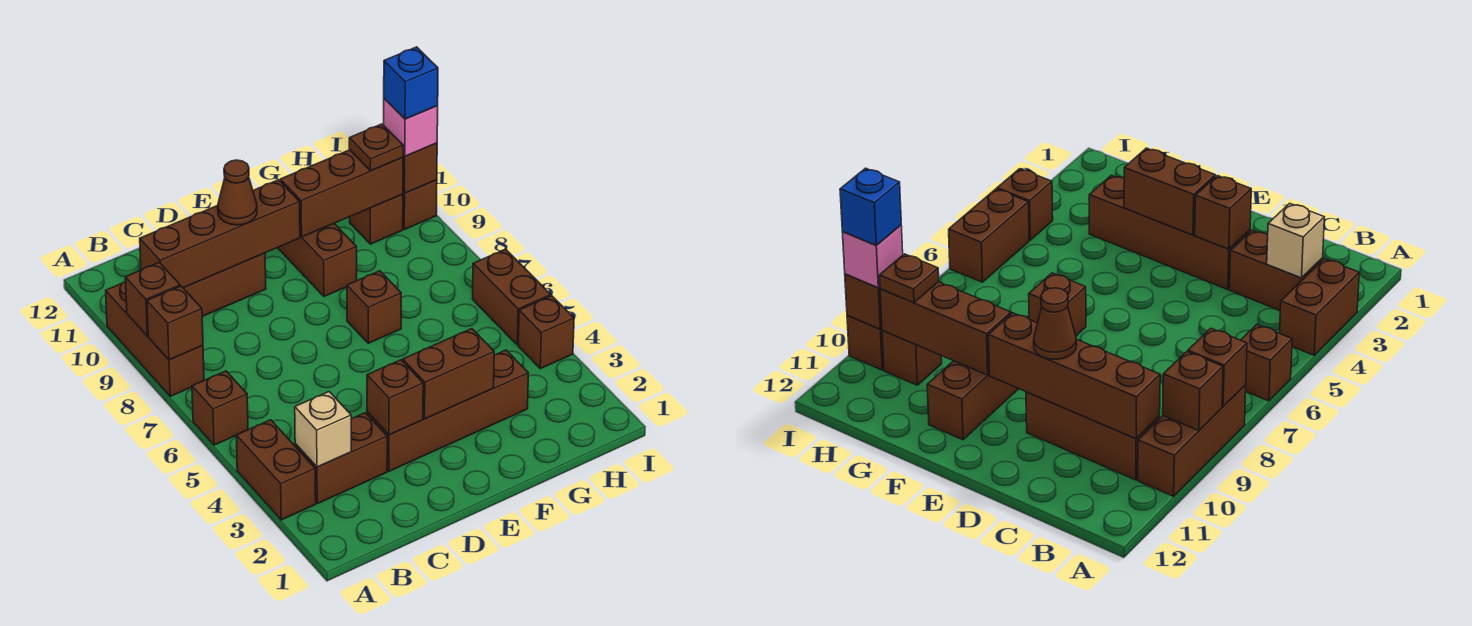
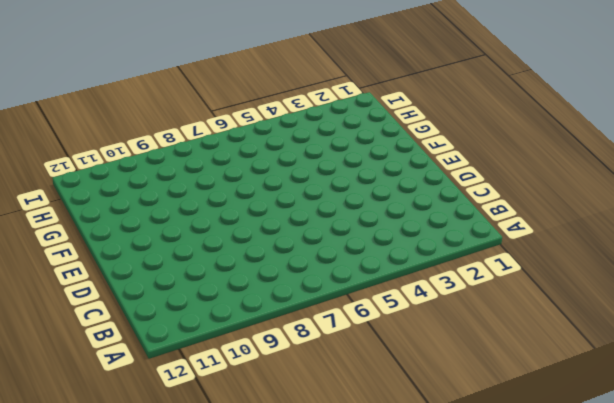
none -> brown 1x2 brick [236,420,316,520]
none -> brown 1x1 brick [192,371,248,445]
none -> brown 1x3 brick [106,281,204,396]

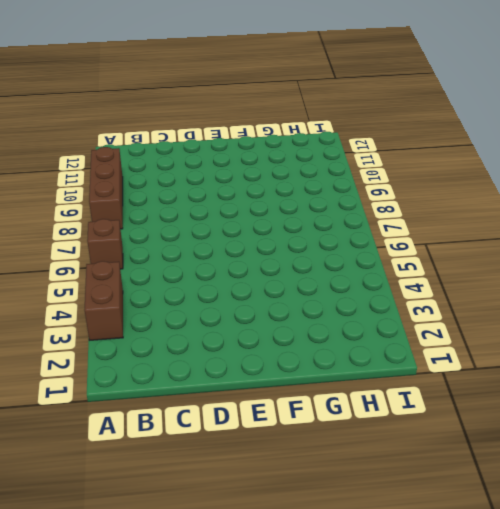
none -> brown 1x2 brick [295,413,387,504]
none -> brown 1x3 brick [184,253,266,317]
none -> brown 1x4 brick [367,350,529,471]

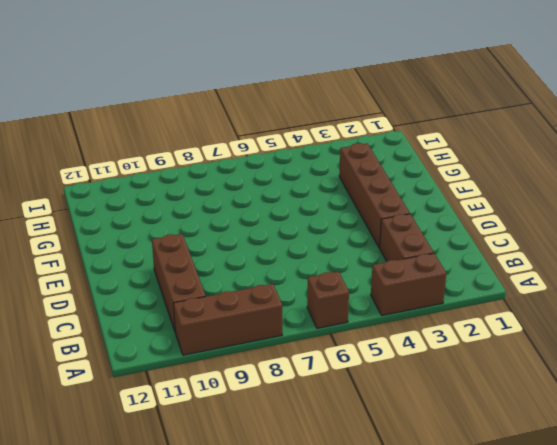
none -> brown 1x1 brick [347,271,401,343]
none -> brown 1x3 brick [278,224,357,297]
none -> brown 1x1 brick [350,194,403,244]

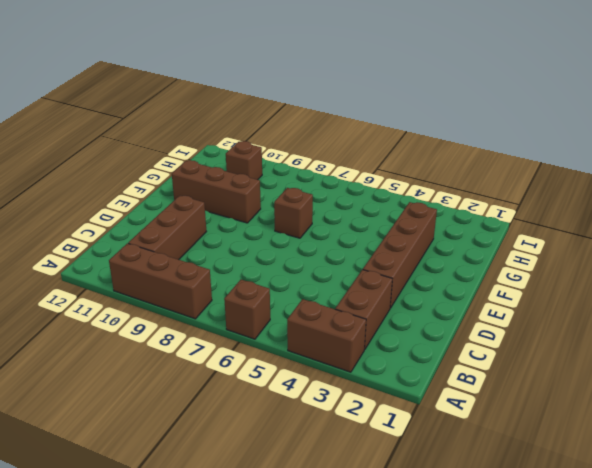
none -> brown 1x1 brick [518,296,574,369]
none -> brown 1x2 brick [473,249,551,345]
none -> brown 1x1 brick [403,180,437,230]

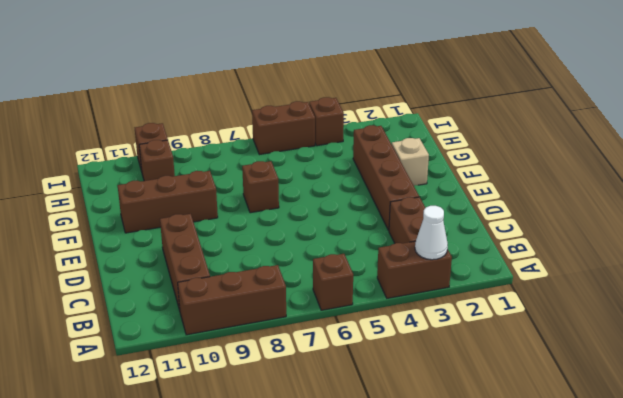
white 1x1 cone [415,206,448,260] -> none
tan 1x1 brick [392,138,429,186] -> tan 1x1 brick moved to [295,392,351,467]
none -> brown 1x1 brick [147,286,203,360]
none -> brown 1x1 brick [125,262,180,336]
none -> brown 1x4 brick [140,180,300,288]

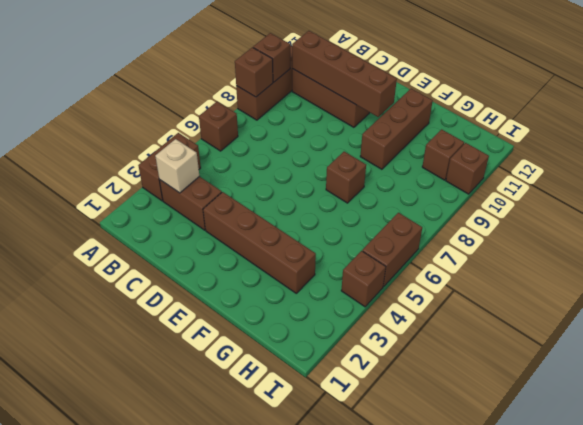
none -> brown 1x1 brick [367,360,423,435]
none -> brown 1x2 brick [403,329,494,419]
none -> brown 1x3 brick [280,150,403,237]

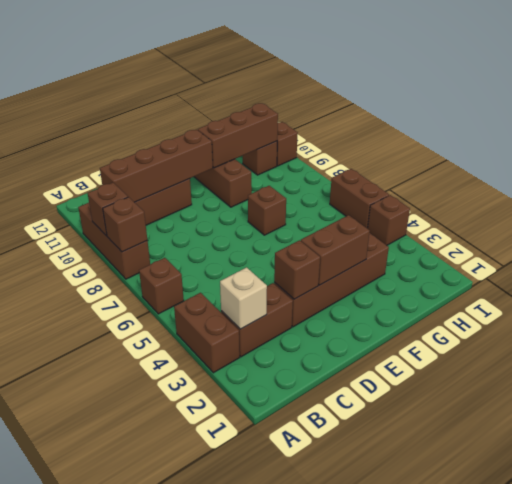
none -> brown 1x1 brick [403,143,437,193]
none -> brown 1x1 cone [218,160,257,225]
none -> brown 1x1 plate [349,124,403,171]

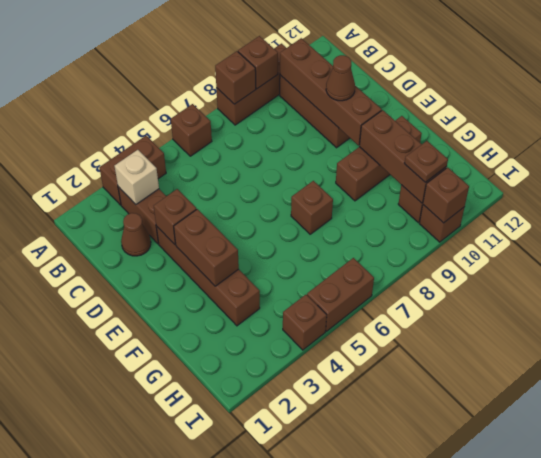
brown 1x1 cone [121,213,151,256] -> none
none -> pink 1x1 brick [384,99,438,156]
none -> blue 1x1 brick [384,47,438,119]

